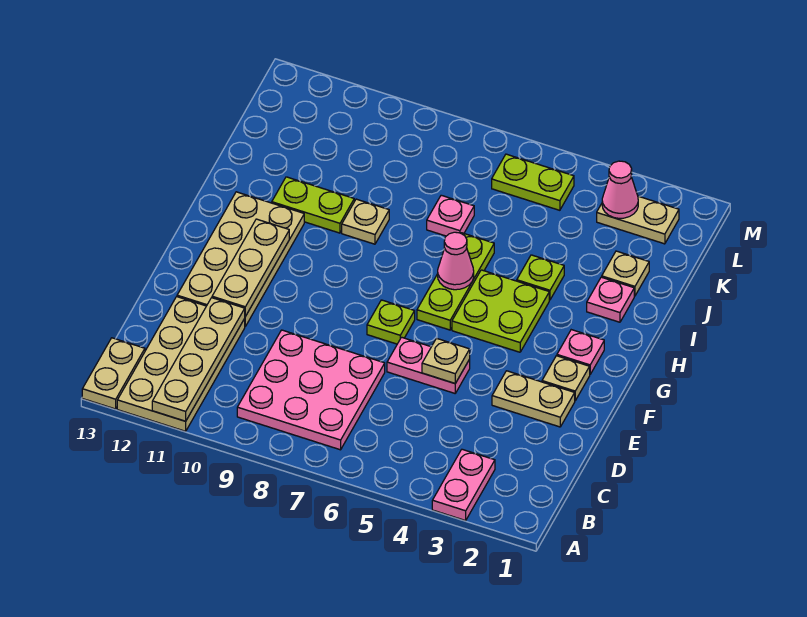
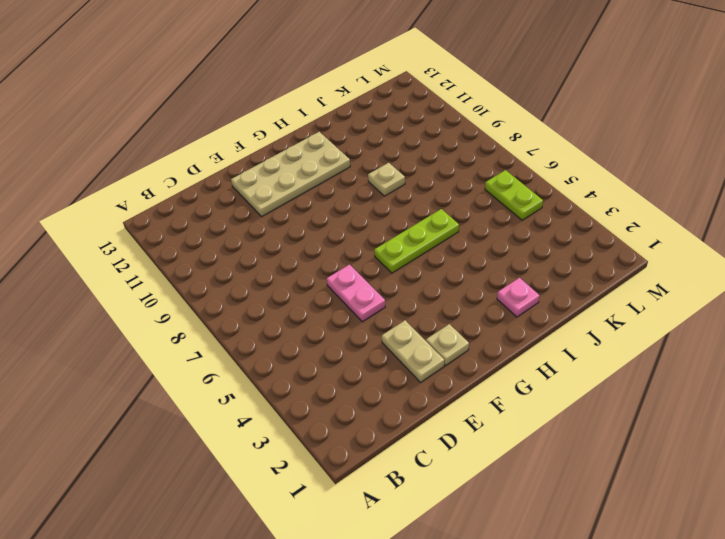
none -> pink 1x2 plate [432,449,495,520]
none -> tan 2x4 plate [117,297,245,431]
none -> tan 1x2 plate [82,338,145,409]

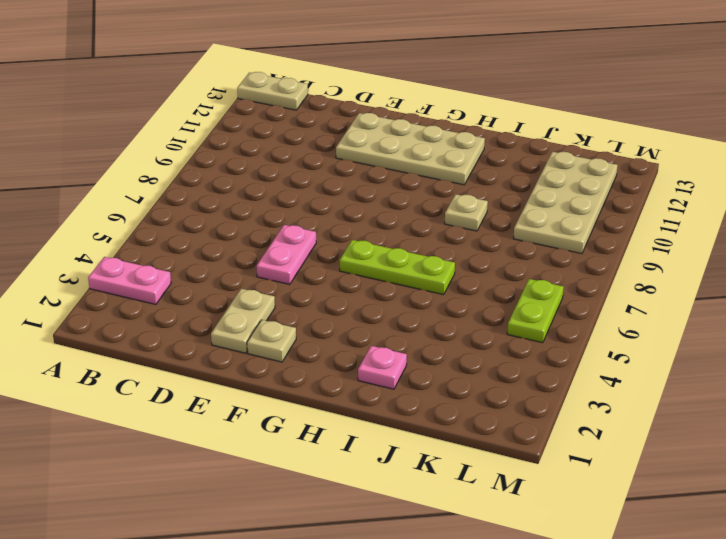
tan 2x4 plate [513,152,618,254] -> tan 2x4 plate turned to [117,297,245,431]
none -> pink 3x3 plate [237,330,385,450]
none -> lime 1x1 plate [367,300,415,344]
none -> pink 1x1 plate [557,330,604,374]

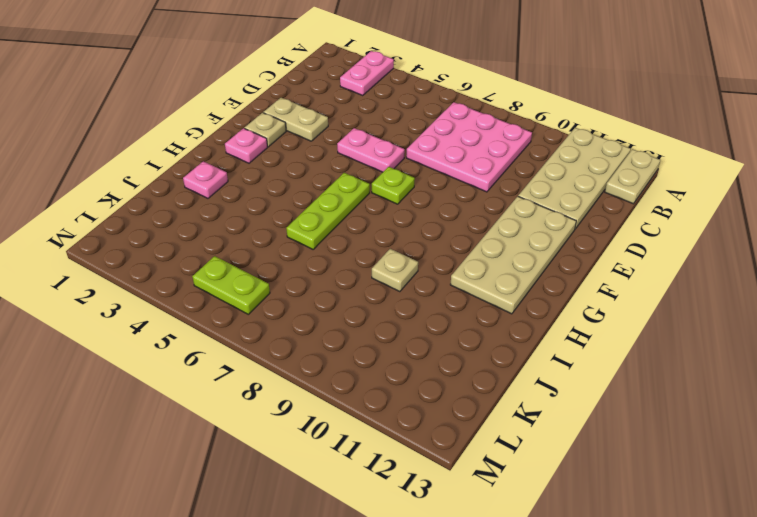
none -> lime 2x2 plate [452,270,549,352]
none -> lime 1x1 plate [517,255,564,300]
none -> lime 1x2 plate [272,177,354,233]

